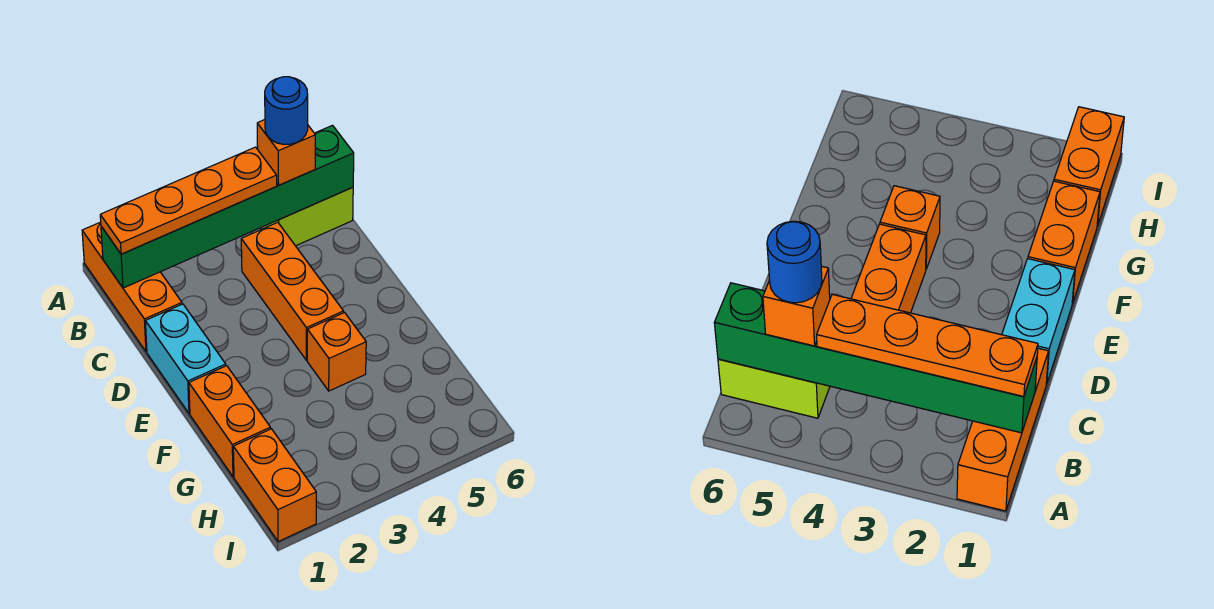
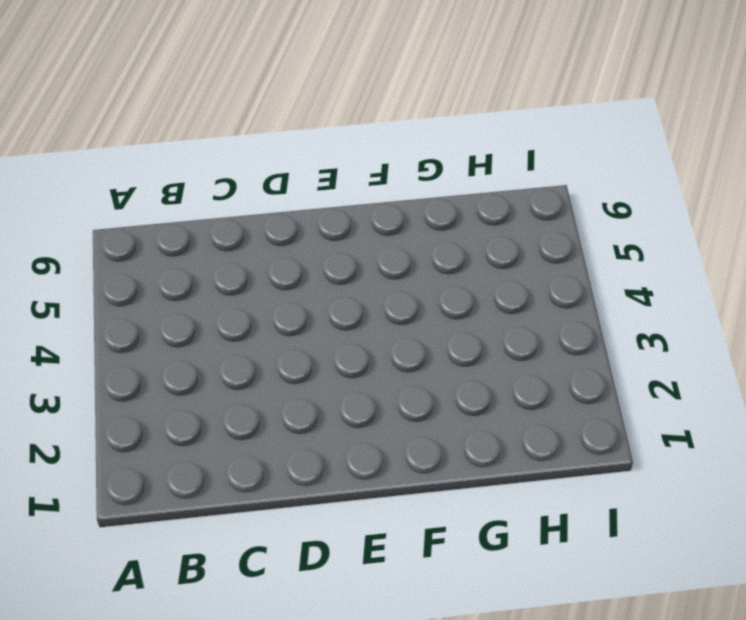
none -> orange 1x3 brick [82,222,182,352]
none -> lime 1x2 brick [261,187,353,246]

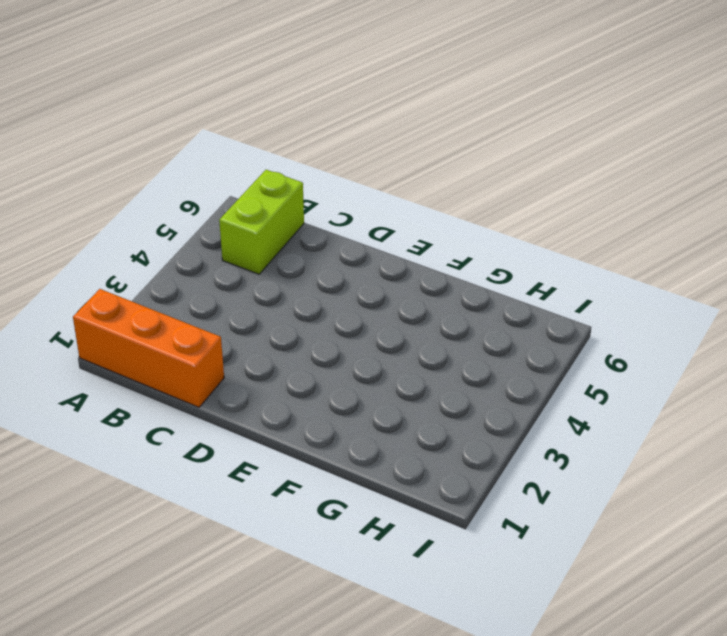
none -> orange 1x3 brick [241,222,344,360]
none -> cyan 1x2 brick [145,304,226,413]

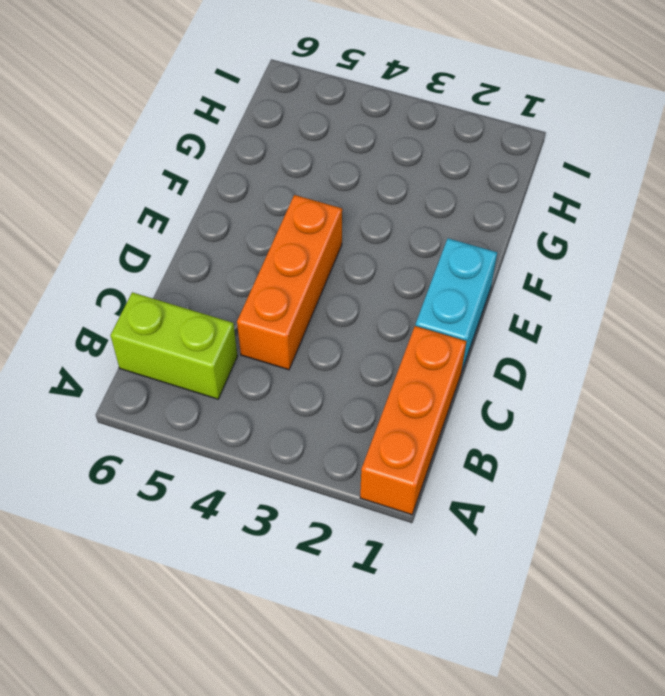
none -> orange 1x2 brick [189,366,271,477]
none -> orange 1x1 brick [307,313,366,391]

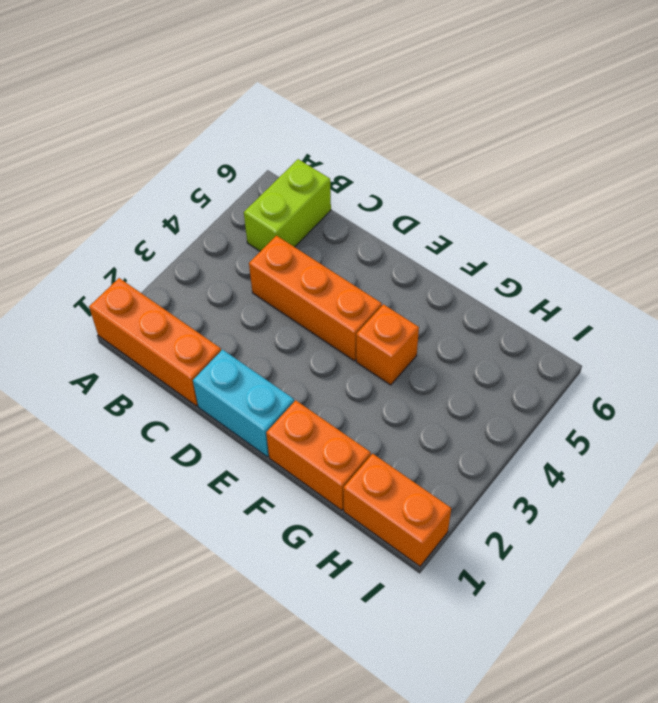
none -> green 1x6 brick [101,125,354,288]
none -> orange 1x4 plate [100,147,277,254]

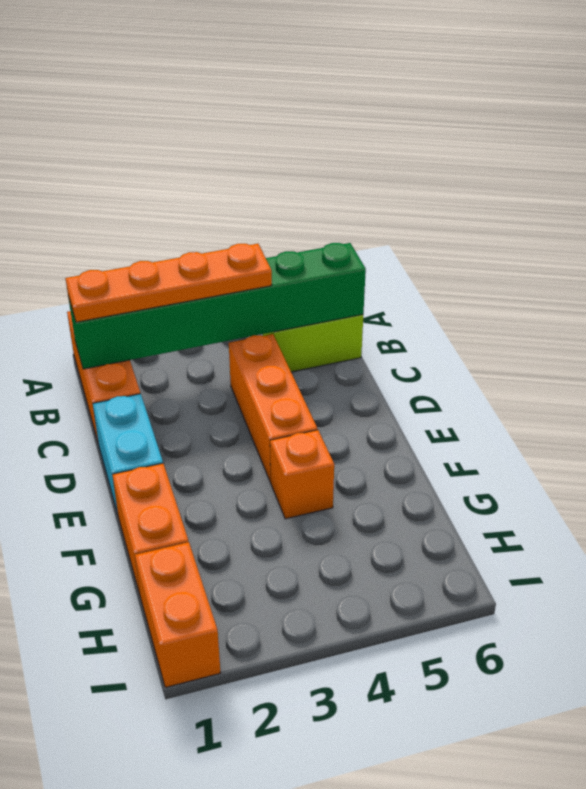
none -> orange 1x1 brick [257,120,315,185]
none -> blue 1x1 round brick [265,77,308,144]

